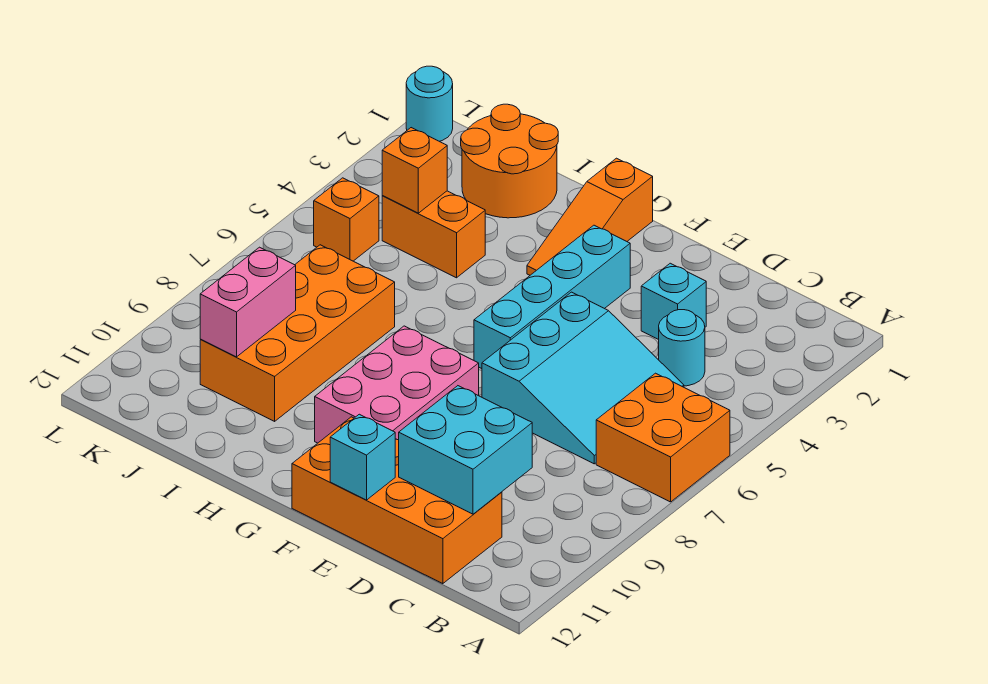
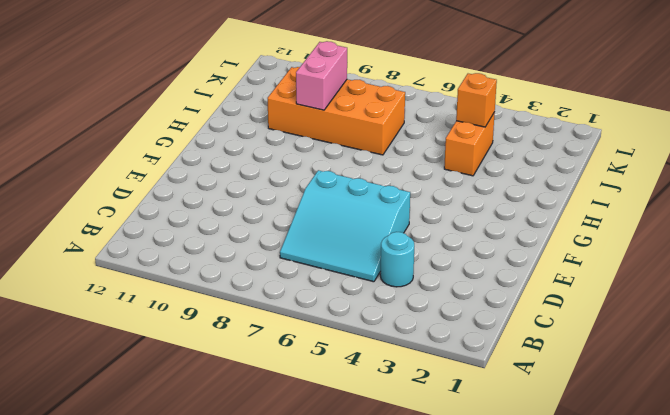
pink 1x2 brick [296,41,347,110] -> pink 1x2 brick turned to [200,247,296,357]
none -> orange 2x2 brick [596,373,730,502]
none -> orange 2x4 brick [292,417,502,584]
none -> cyan 1x1 brick [641,263,706,340]

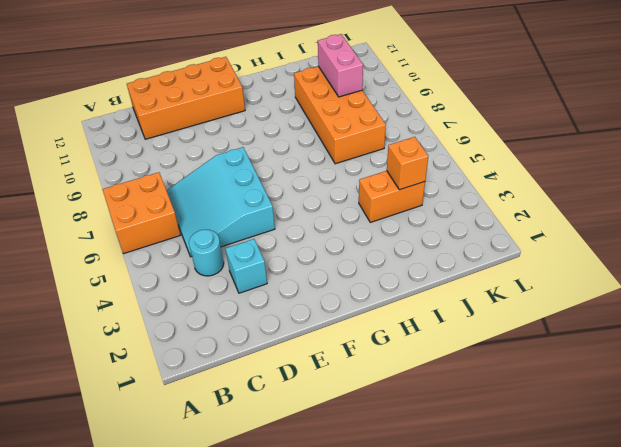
none -> cyan 1x4 brick [474,225,630,369]
none -> pink 2x3 brick [315,326,479,443]
none -> orange 1x3 slope [527,158,653,275]

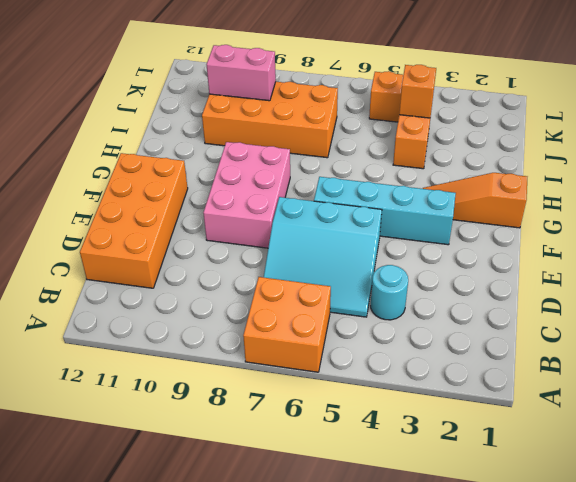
pink 2x3 brick [203,142,290,248] -> pink 2x3 brick turned to [315,326,479,443]
none -> cyan 1x1 brick [641,263,706,340]
none -> orange 2x2 round brick [461,104,558,218]
none -> cyan 1x1 round brick [406,66,453,141]

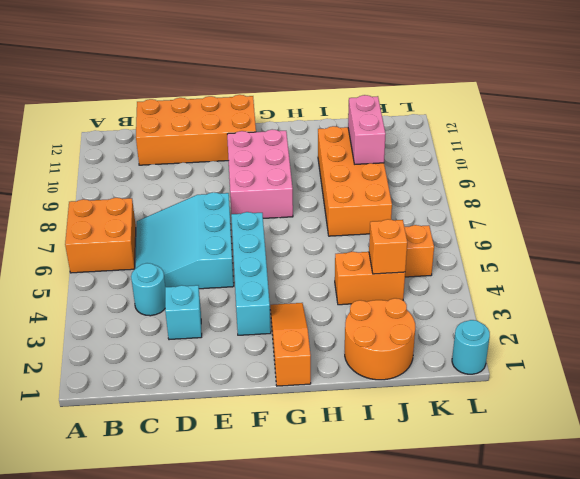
none -> cyan 2x2 brick [399,386,532,514]
none -> cyan 1x1 brick [330,414,395,500]

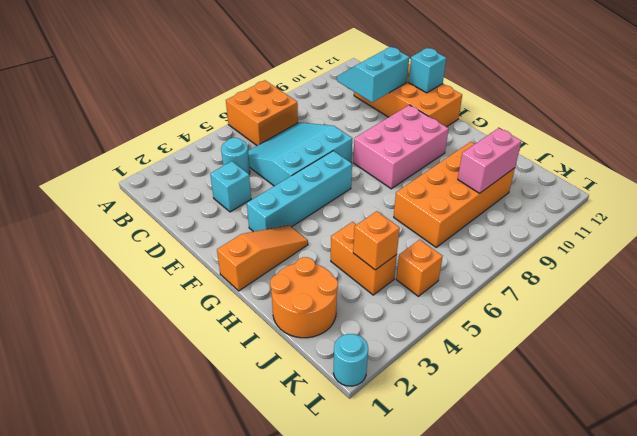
cyan 2x2 slope [337,47,409,102] -> cyan 2x2 brick [399,386,532,514]

